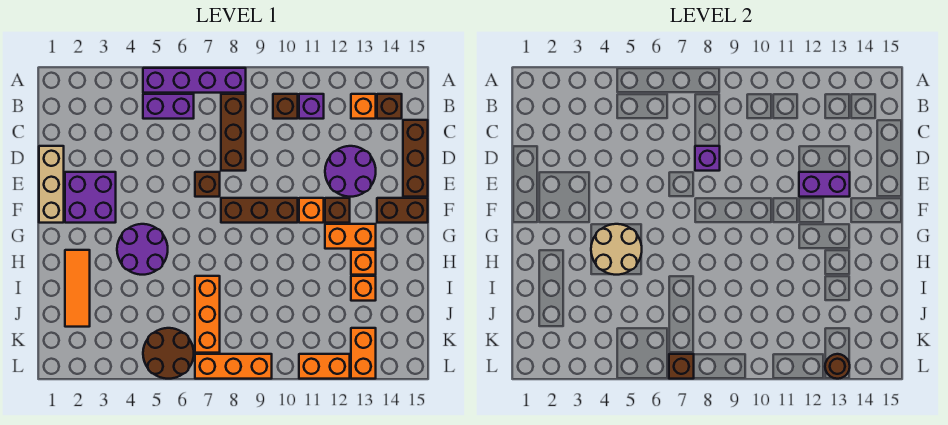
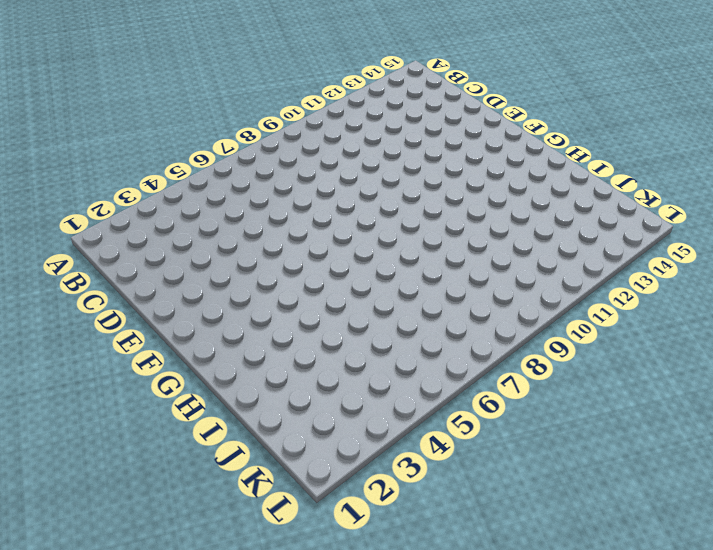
none -> purple 1x4 brick [143,68,246,93]
none -> purple 1x2 brick [143,94,194,119]
none -> brown 1x3 brick [221,94,246,171]
none -> brown 1x1 brick [273,94,298,119]

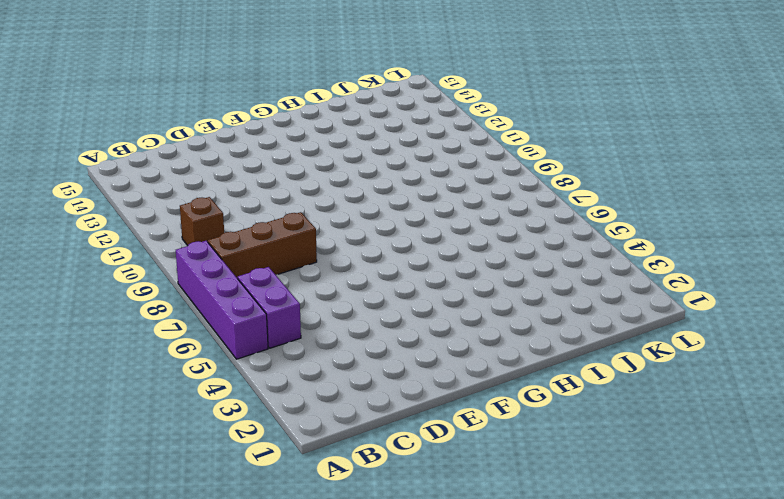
none -> purple 1x1 brick [299,94,324,119]
none -> orange 1x1 brick [351,94,376,119]
none -> brown 1x1 brick [377,94,402,119]
none -> brown 1x3 brick [403,120,428,197]

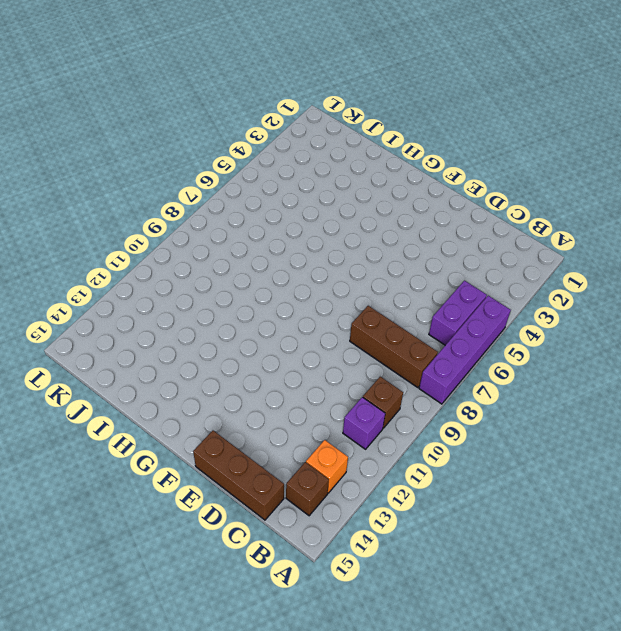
none -> tan 1x3 brick [39,146,64,223]
none -> purple 2x2 round brick [325,146,376,197]
none -> purple 2x2 brick [65,172,116,223]
none -> brown 1x1 brick [195,172,220,197]

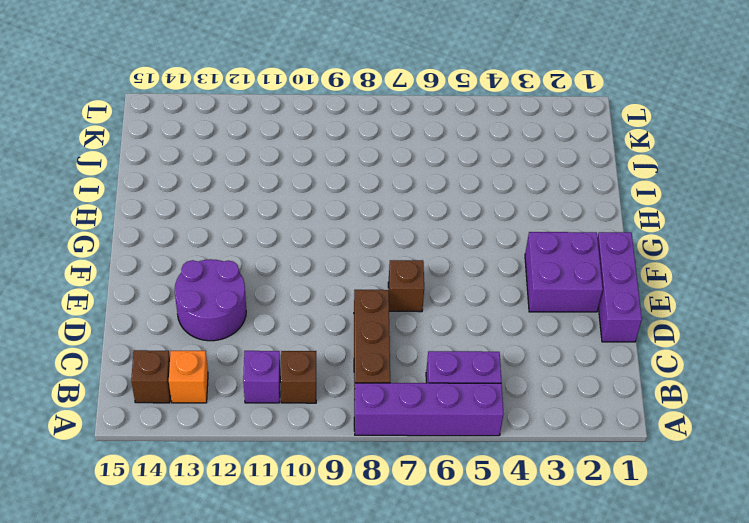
purple 1x3 brick [597,232,642,342] -> tan 1x3 brick [39,146,64,223]
none -> brown 1x3 brick [403,120,428,197]
none -> brown 1x3 brick [221,198,298,223]
none -> orange 1x1 brick [299,198,324,223]
none -> brown 1x1 brick [325,198,350,223]

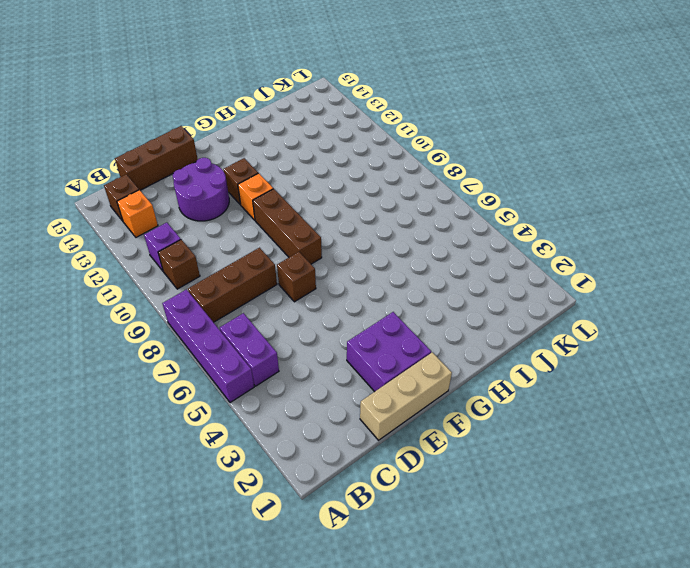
none -> brown 1x2 brick [377,198,428,223]
none -> purple 2x2 round brick [117,224,168,275]
none -> orange 1x2 brick [325,224,376,249]
none -> orange 1x3 tile [65,250,90,327]

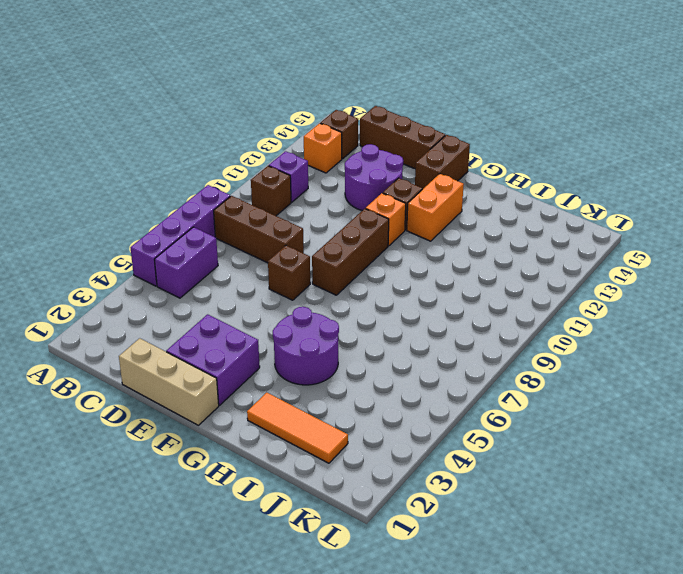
none -> orange 1x1 brick [351,250,376,275]
none -> orange 1x3 brick [195,276,220,353]
none -> orange 1x1 brick [351,276,376,301]
none -> brown 2x2 round brick [143,328,194,379]

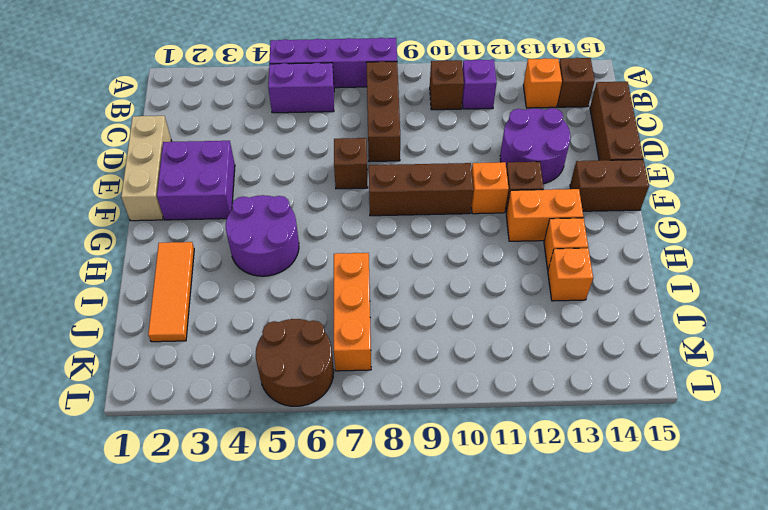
none -> orange 1x2 brick [351,328,376,379]
none -> orange 1x3 brick [195,354,272,379]
none -> orange 1x2 brick [299,354,350,379]
none -> purple 1x1 brick [695,146,720,171]

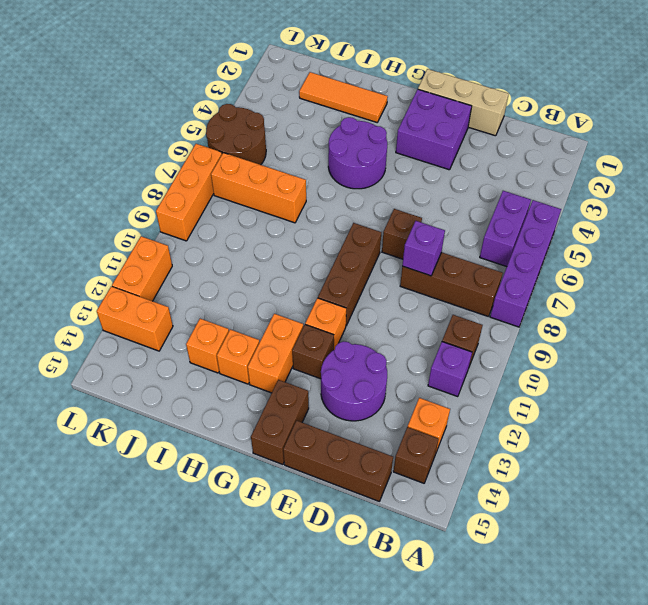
none -> purple 1x2 brick [799,172,850,197]
none -> tan 2x2 round brick [591,224,642,275]
none -> brown 1x1 brick [669,354,694,379]
none -> brown 1x1 round brick [825,354,850,379]

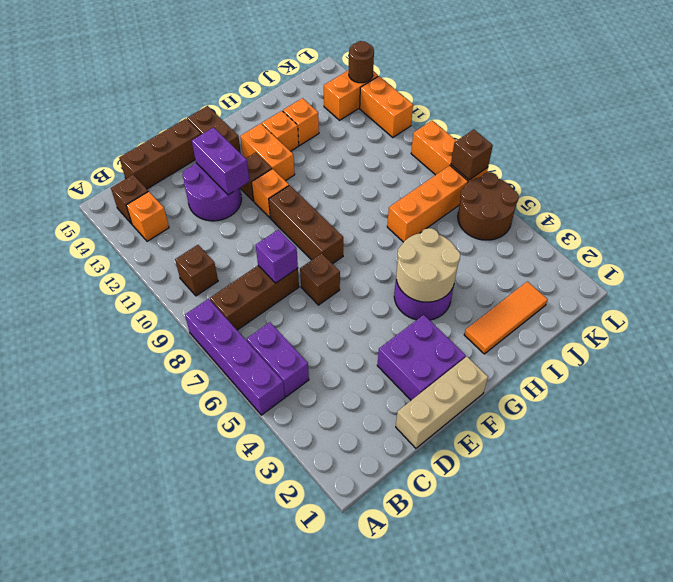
none -> purple 1x1 brick [299,94,324,119]

